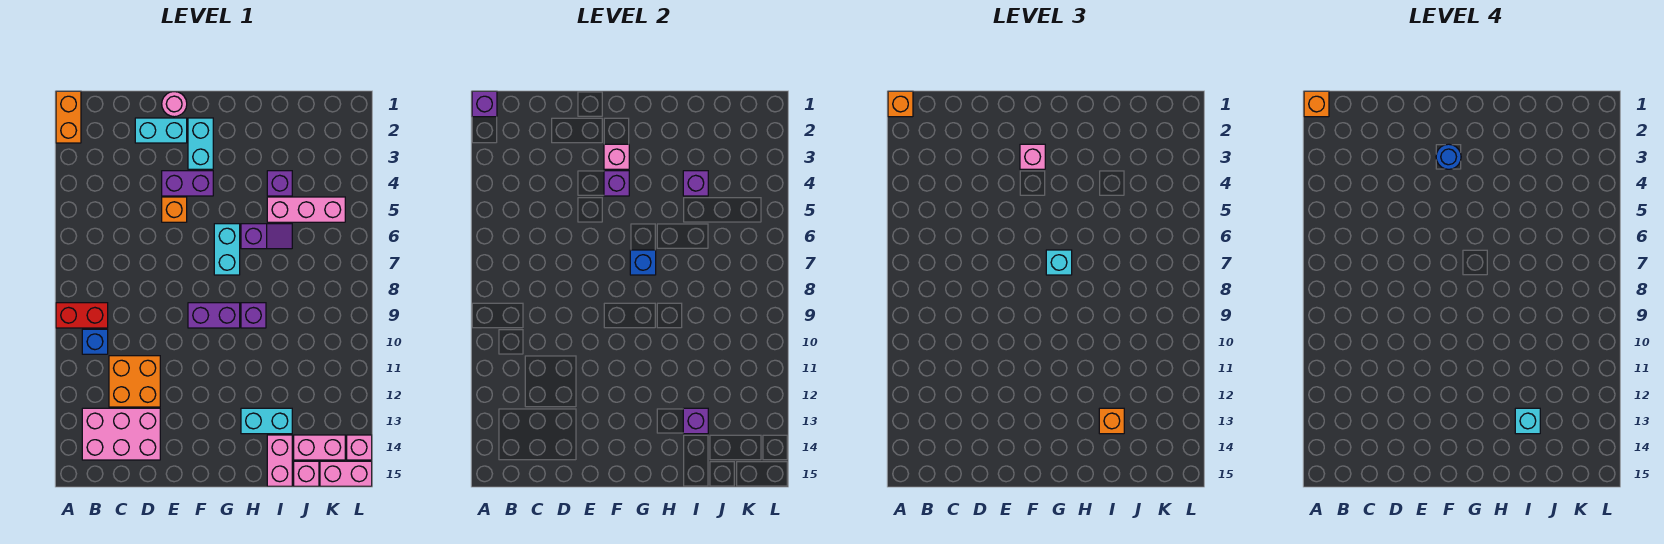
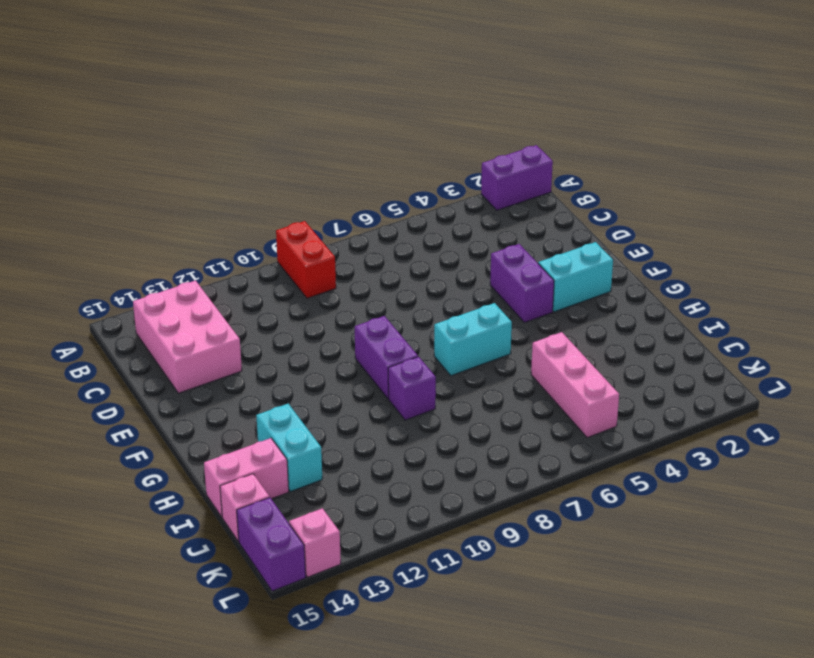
purple 1x2 brick [481,145,553,210] -> orange 1x2 brick [56,91,81,143]
purple 1x2 brick [237,497,306,591] -> pink 1x2 brick [320,461,372,486]
none -> blue 1x1 brick [82,329,108,354]
none -> orange 2x2 brick [109,356,160,407]
none -> cyan 1x2 brick [135,118,187,143]
none -> pink 1x1 round brick [162,92,187,117]

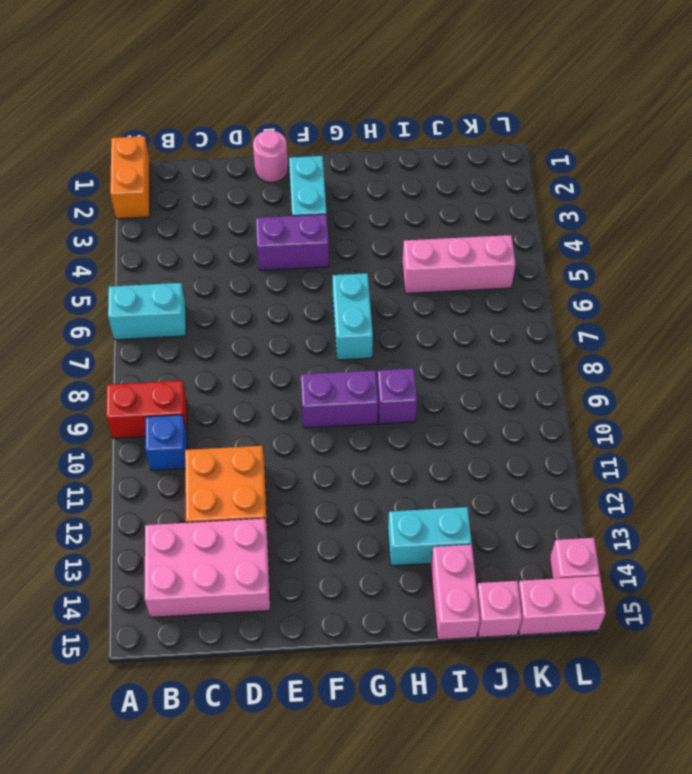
cyan 1x2 brick [108,283,186,340] -> cyan 1x2 brick moved to [135,118,187,143]
none -> orange 1x1 brick [162,197,187,222]
none -> purple 1x2 slope [241,224,292,249]
none -> purple 1x1 brick [267,171,292,196]
none -> pink 1x2 brick [294,435,345,460]

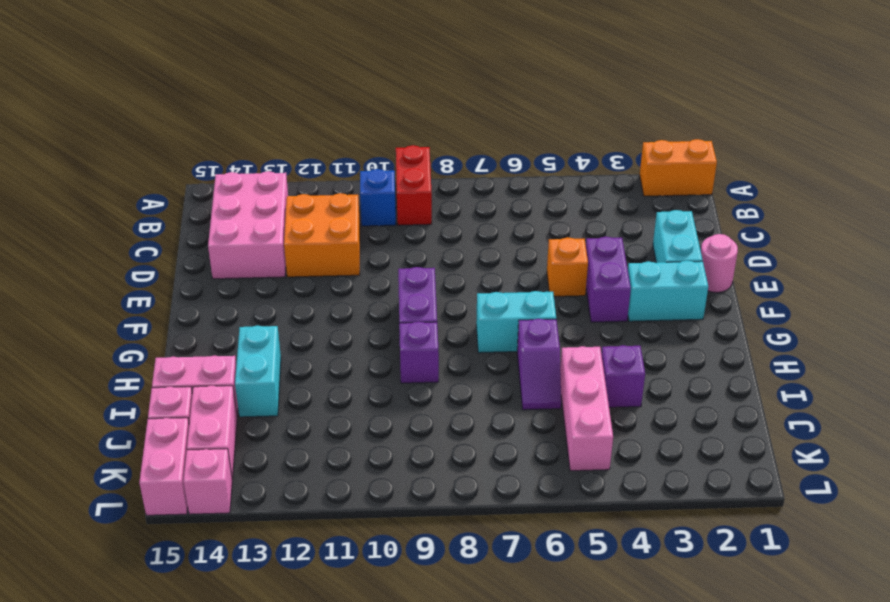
none -> purple 1x1 brick [472,91,497,117]
none -> pink 1x1 brick [604,144,629,169]
none -> purple 1x1 brick [604,171,629,196]
none -> blue 1x1 brick [630,250,656,275]

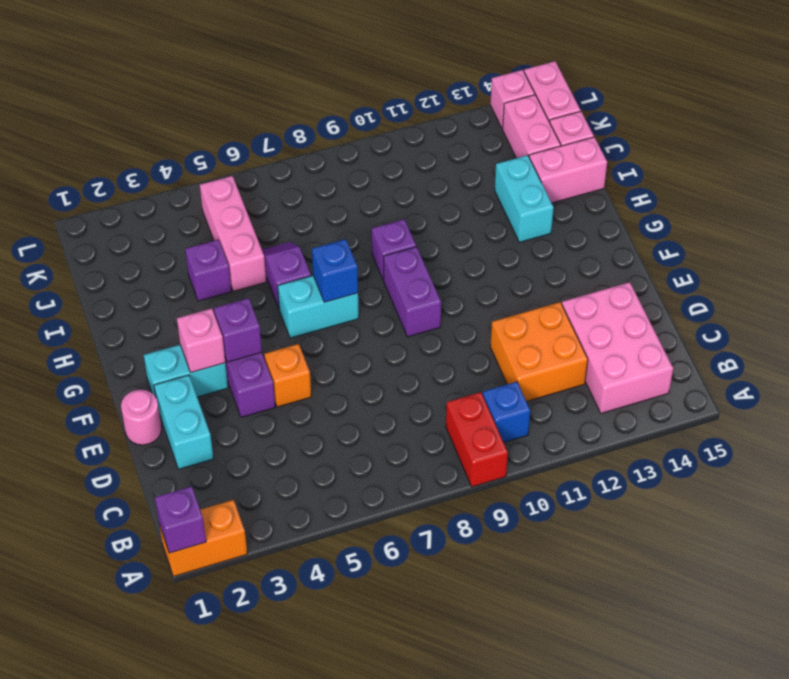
none -> purple 1x1 brick [683,171,708,196]
none -> purple 1x1 brick [683,408,708,434]
none -> orange 1x1 brick [888,91,913,117]
none -> pink 1x1 brick [1020,144,1045,169]

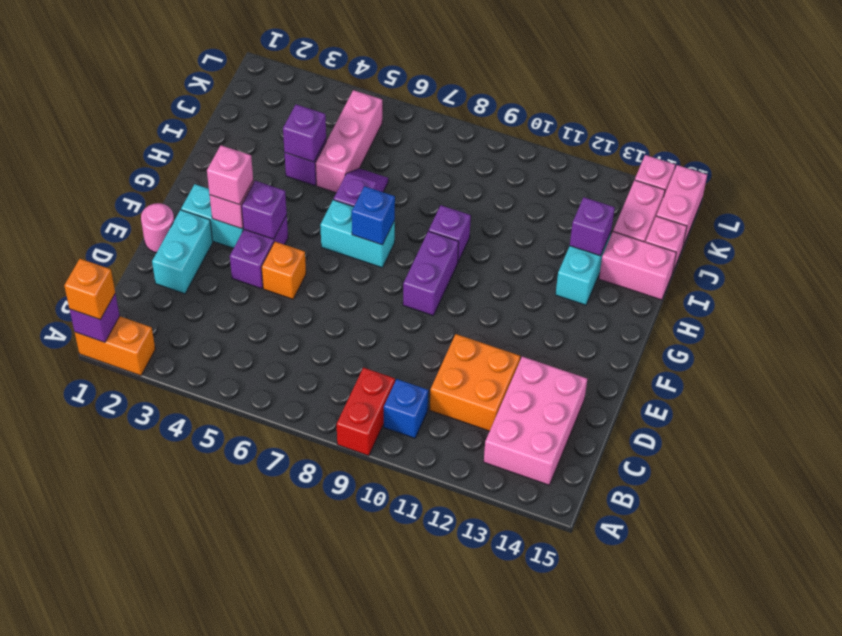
none -> cyan 1x1 brick [1046,250,1072,275]
none -> orange 1x1 brick [1099,408,1124,434]
none -> orange 1x1 brick [1304,91,1329,117]
none -> blue 1x1 round brick [1436,144,1461,169]

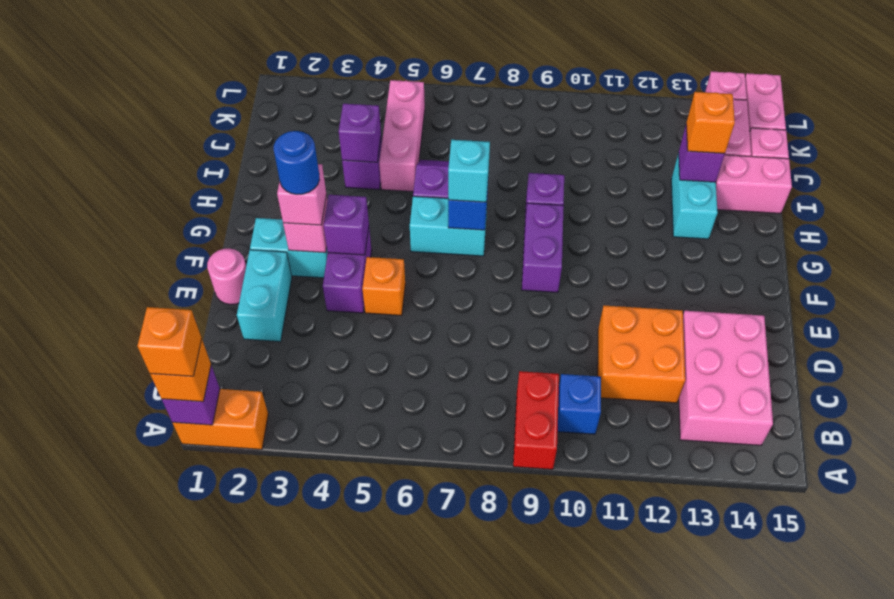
none -> cyan 1x1 brick [1515,408,1540,434]

